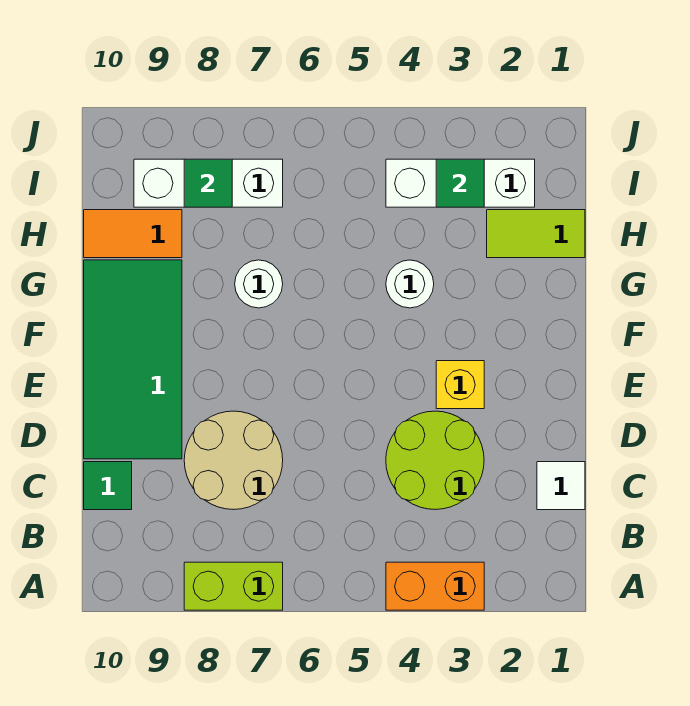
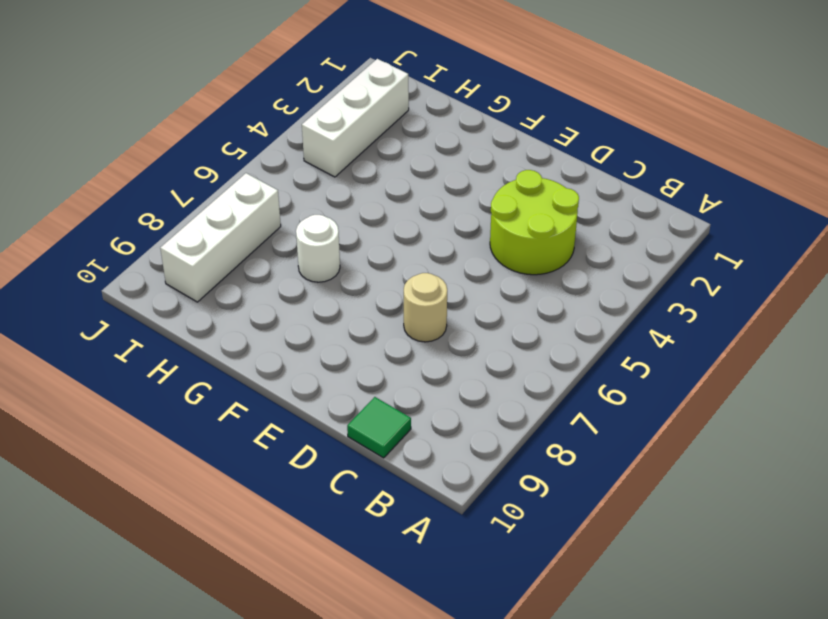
tan 1x1 round brick [404,273,447,342] -> tan 2x2 round brick [184,411,283,510]
none -> orange 1x2 brick [386,562,484,610]
none -> lime 1x2 brick [184,562,283,610]
none -> white 1x1 tile [537,462,585,510]

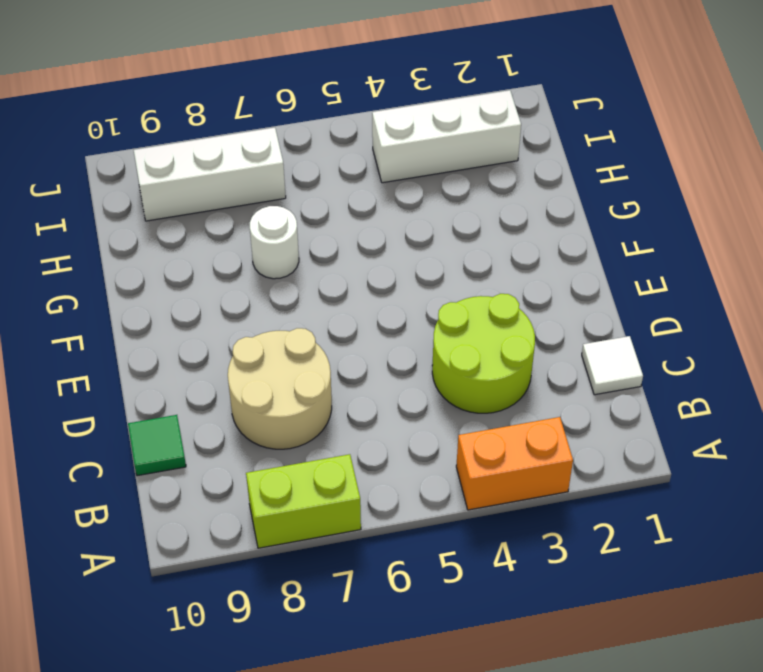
none -> green 2x4 tile [84,260,182,459]
none -> yellow 1x1 brick [436,361,484,409]
none -> white 1x1 round brick [386,260,434,308]

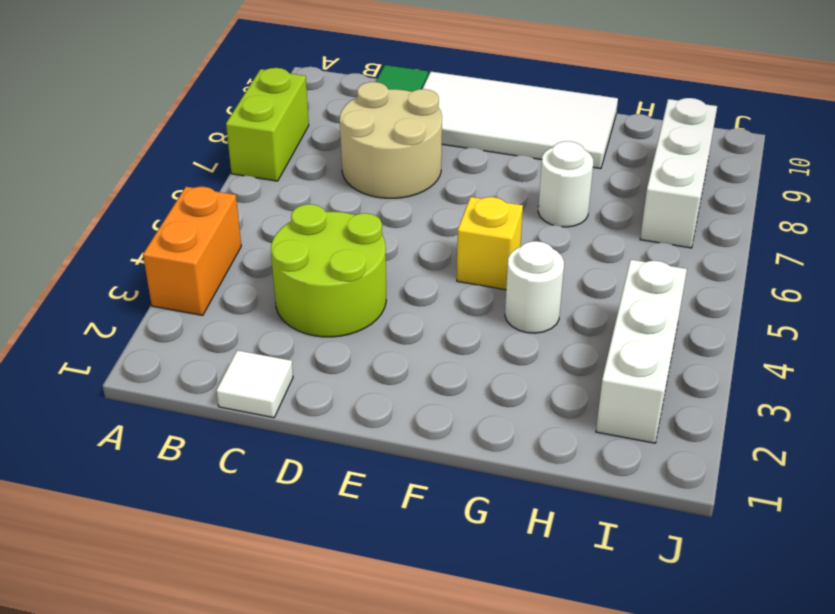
white 2x4 tile [423,72,618,169] -> green 2x4 tile [84,260,182,459]
yellow 1x1 brick [457,197,523,290] -> yellow 1x1 brick moved to [436,361,484,409]
none -> lime 1x2 tile [487,210,585,258]
none -> orange 1x2 tile [84,210,182,258]
none -> green 1x1 tile [436,159,484,207]

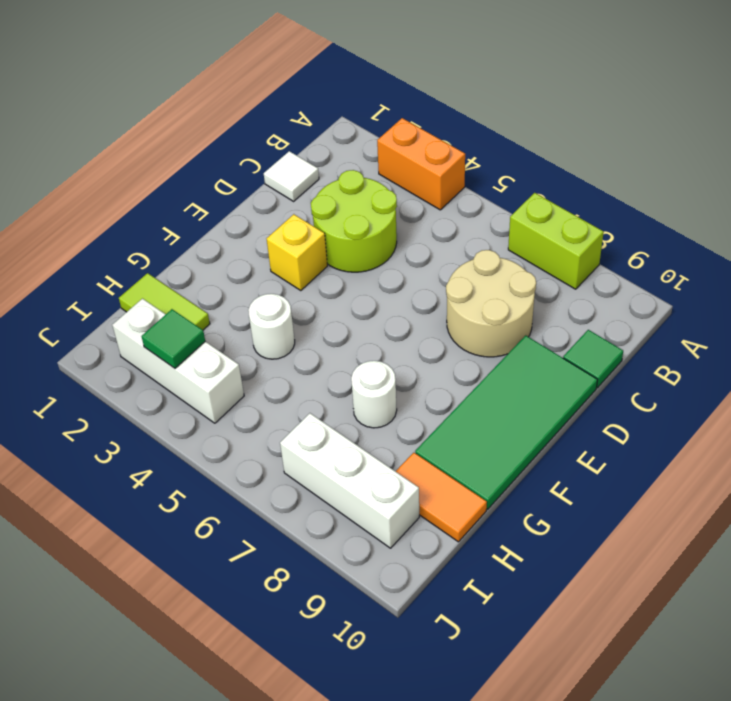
none -> green 1x1 tile [184,159,232,207]

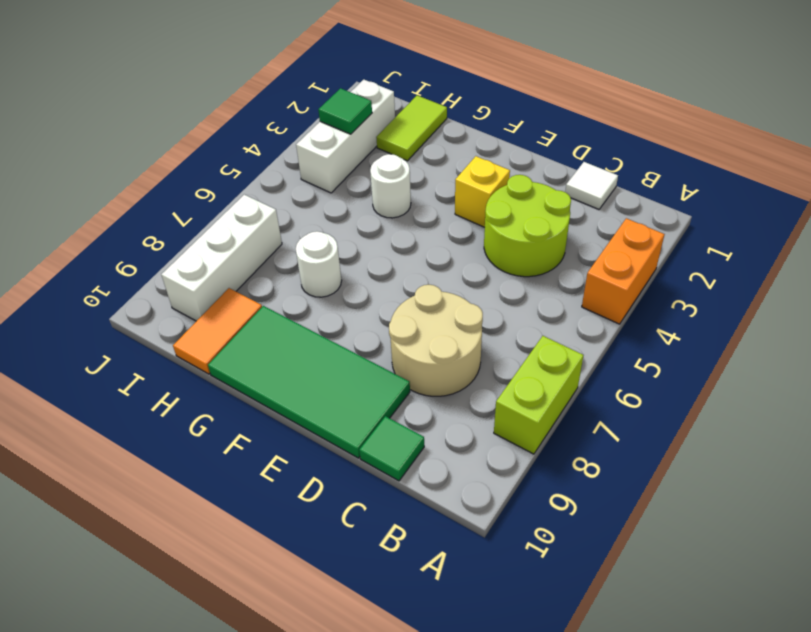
none -> green 1x1 tile [184,159,232,207]

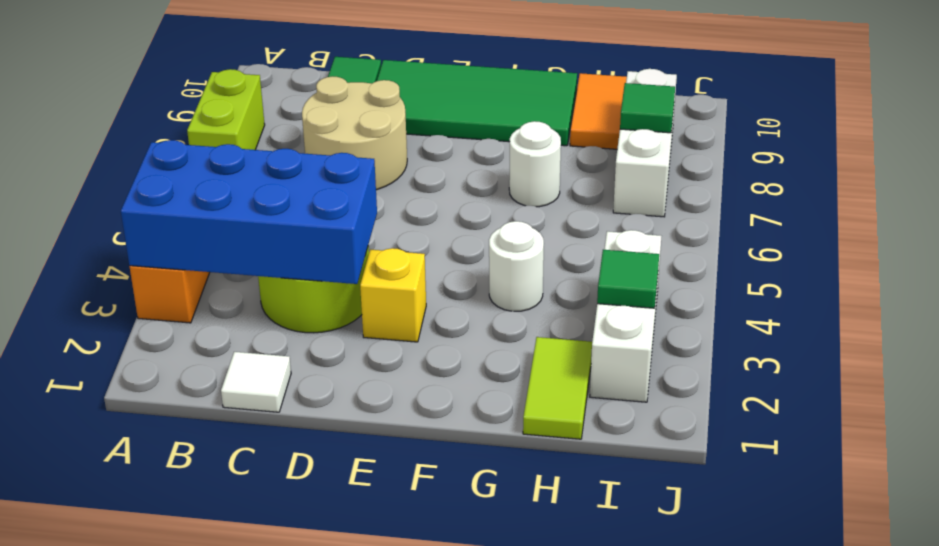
blue 2x4 brick [121,140,377,284] -> none

